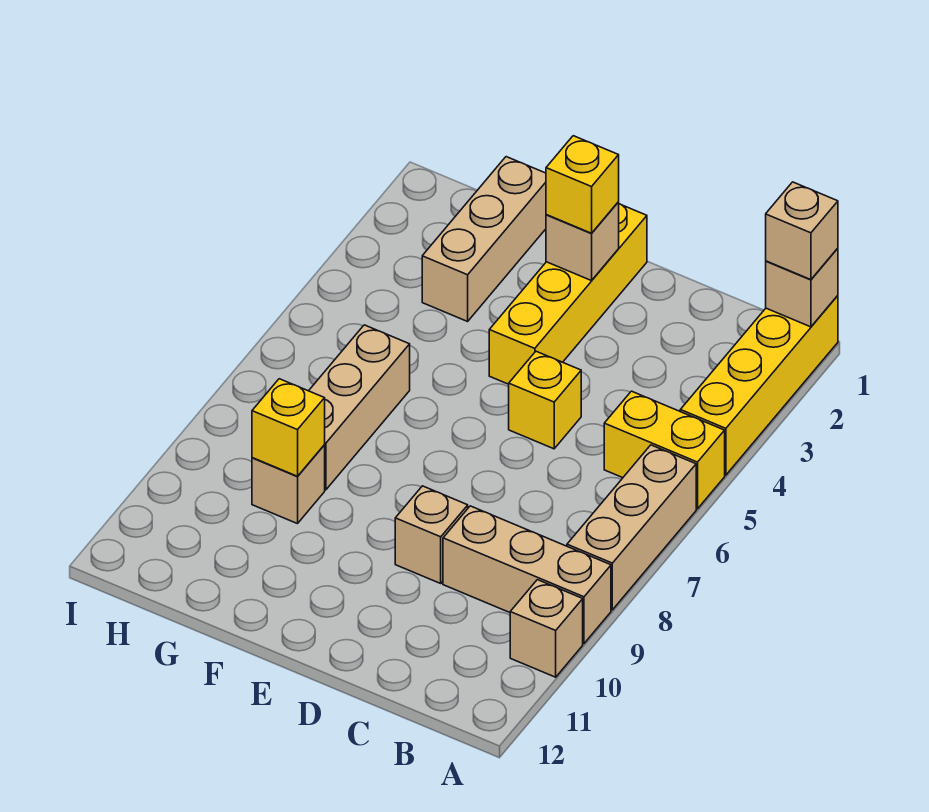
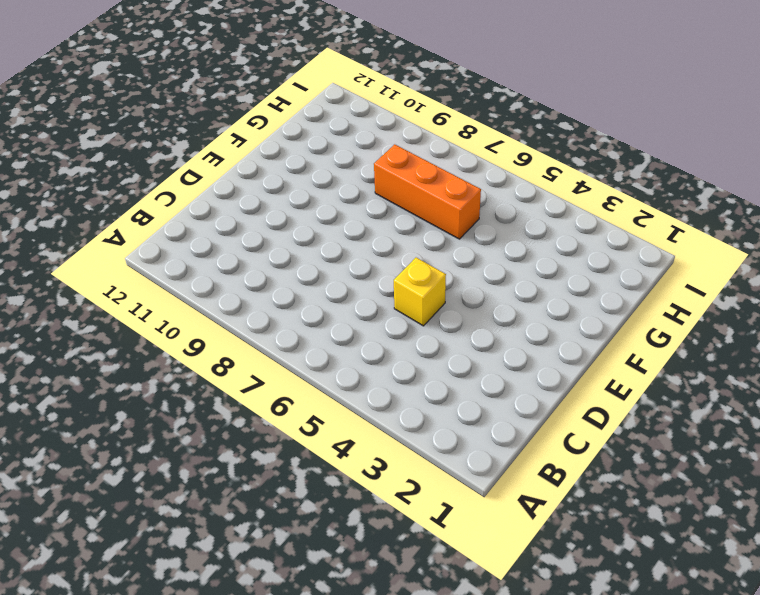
orange 1x3 brick [374,144,481,239] -> tan 1x3 brick [309,325,410,490]
none -> yellow 1x4 brick [680,296,838,475]
none -> yellow 1x2 brick [604,391,725,509]
none -> tan 1x3 brick [567,445,696,610]

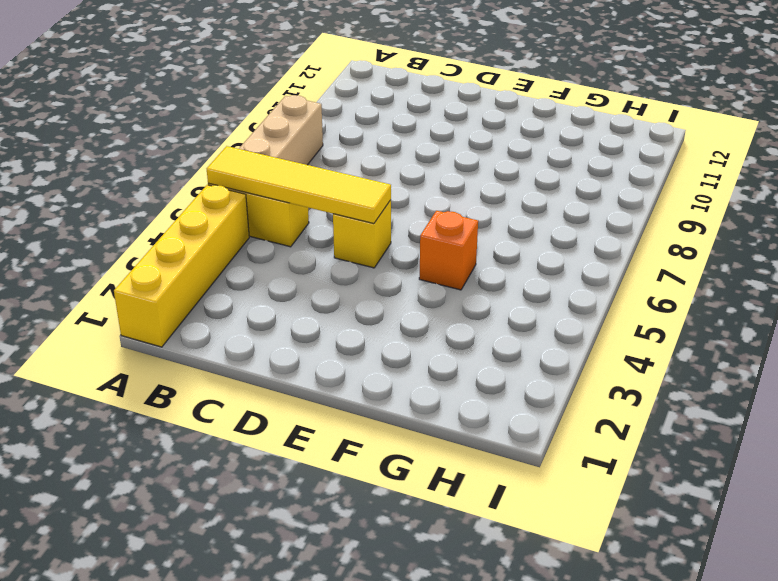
yellow 1x4 tile [207,146,391,224] -> none
orange 1x1 brick [419,211,478,290] -> none
none -> tan 1x3 brick [443,506,611,643]
none -> tan 1x1 brick [510,580,583,677]
none -> tan 1x1 brick [395,486,468,583]

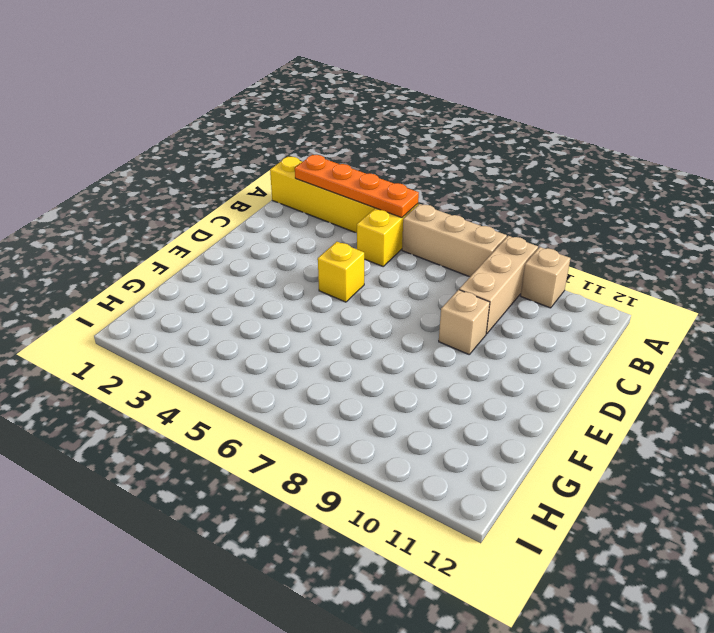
orange 1x4 plate [295,155,419,218] -> none
none -> yellow 1x4 brick [489,204,647,384]
none -> tan 1x3 brick [422,157,546,321]
none -> tan 1x3 brick [309,325,410,490]

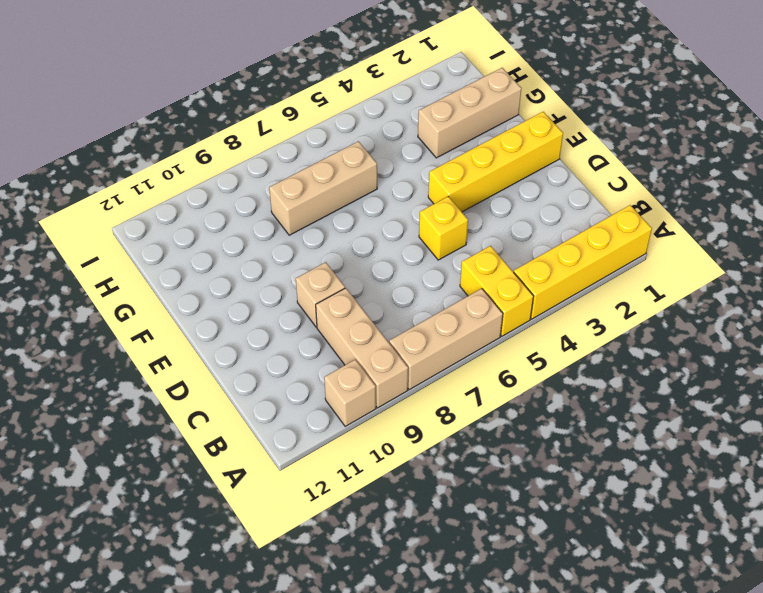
none -> tan 1x1 brick [252,445,325,524]
none -> tan 1x1 brick [766,248,838,327]
none -> tan 1x1 brick [546,202,619,281]

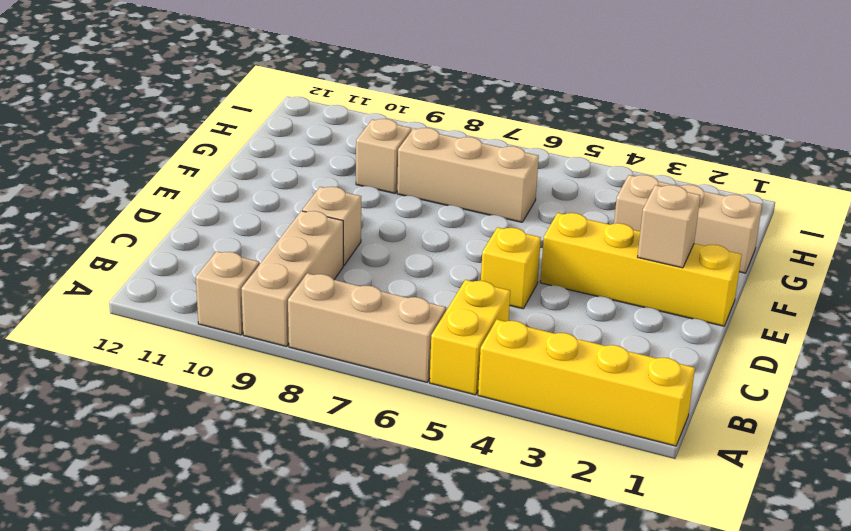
none -> tan 1x1 brick [766,248,838,327]
none -> yellow 1x1 brick [252,379,325,476]
none -> tan 1x1 brick [766,182,838,280]

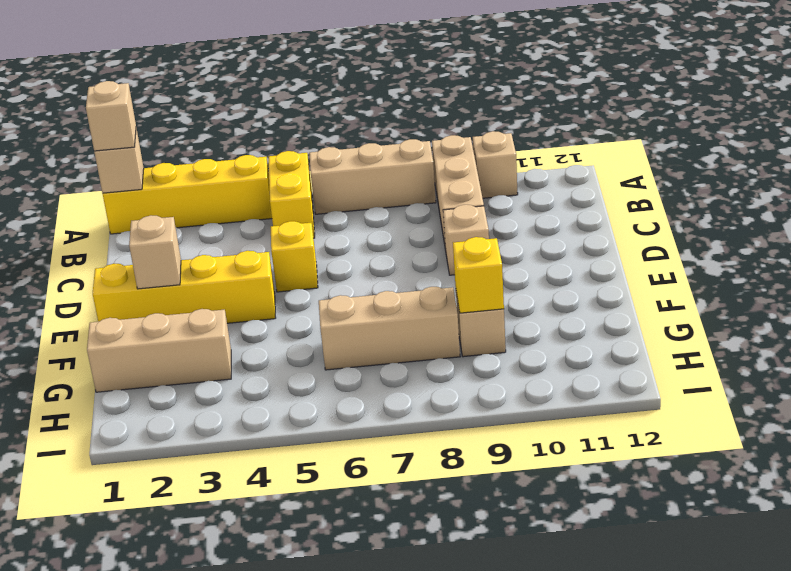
none -> yellow 1x1 brick [546,136,619,233]

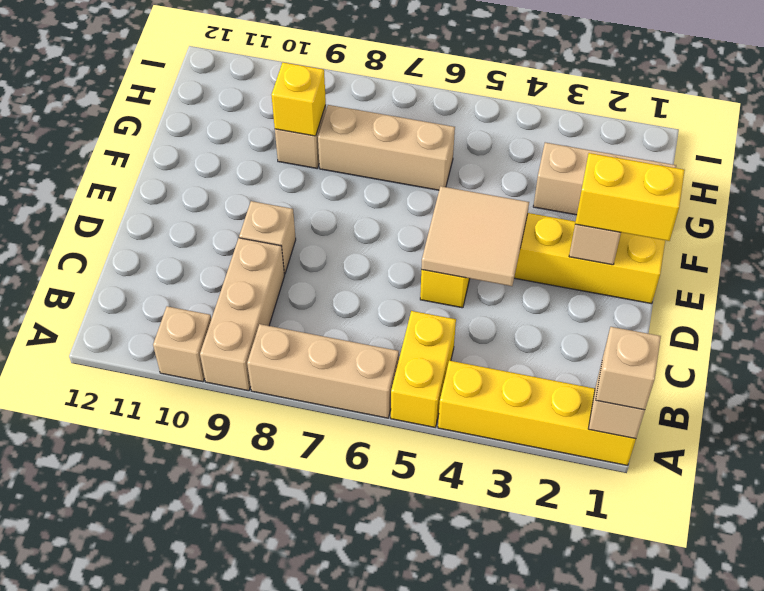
tan 2x2 tile [421,186,529,286] -> none
yellow 1x2 brick [575,153,685,241] -> yellow 1x1 brick [546,136,619,233]

